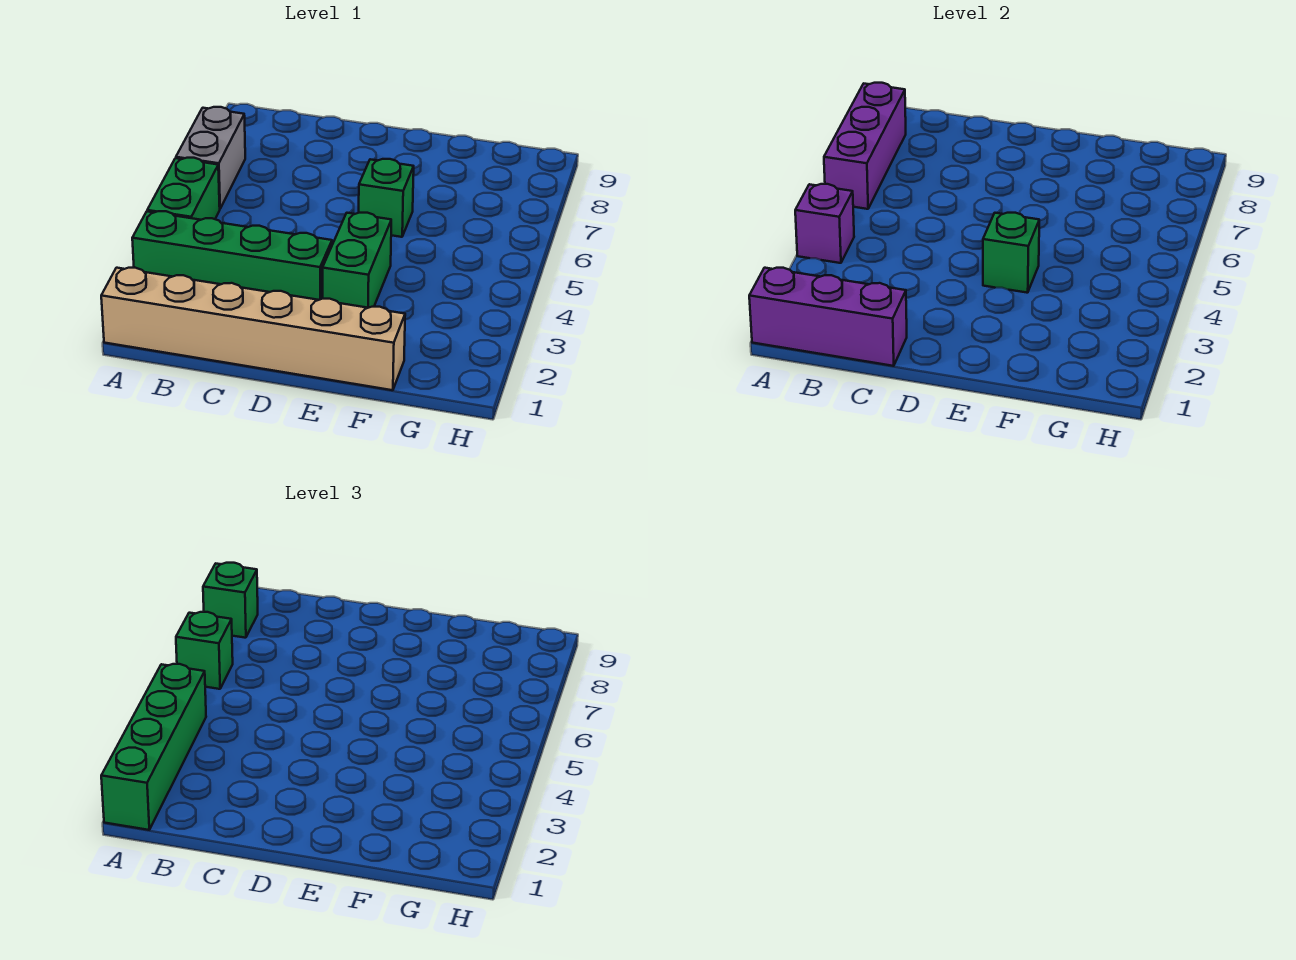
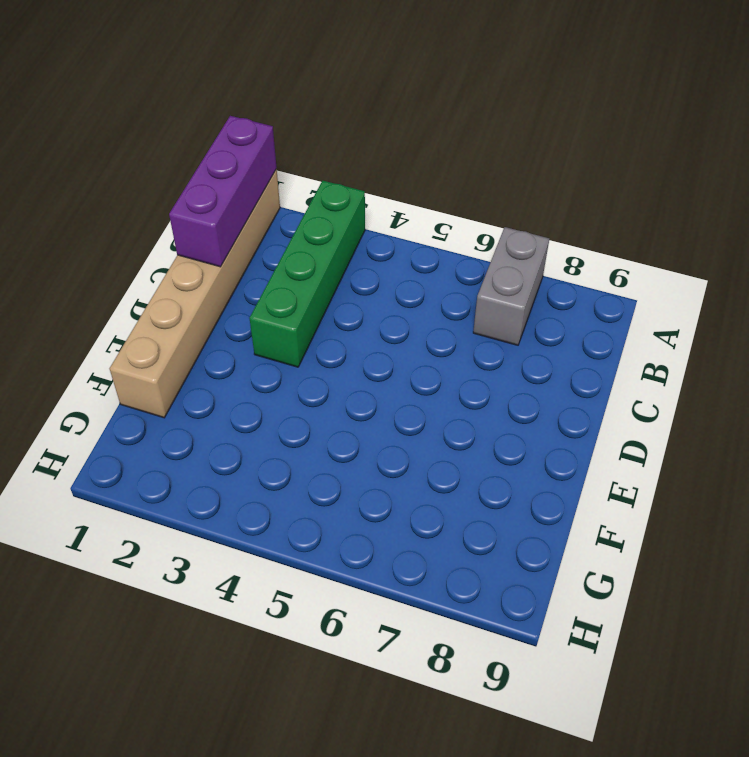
grey 1x2 brick [473,227,549,345] -> grey 1x2 brick turned to [176,107,245,208]
none -> green 1x2 brick [147,158,220,220]
none -> green 1x2 brick [323,213,391,308]
none -> green 1x1 brick [359,159,414,237]

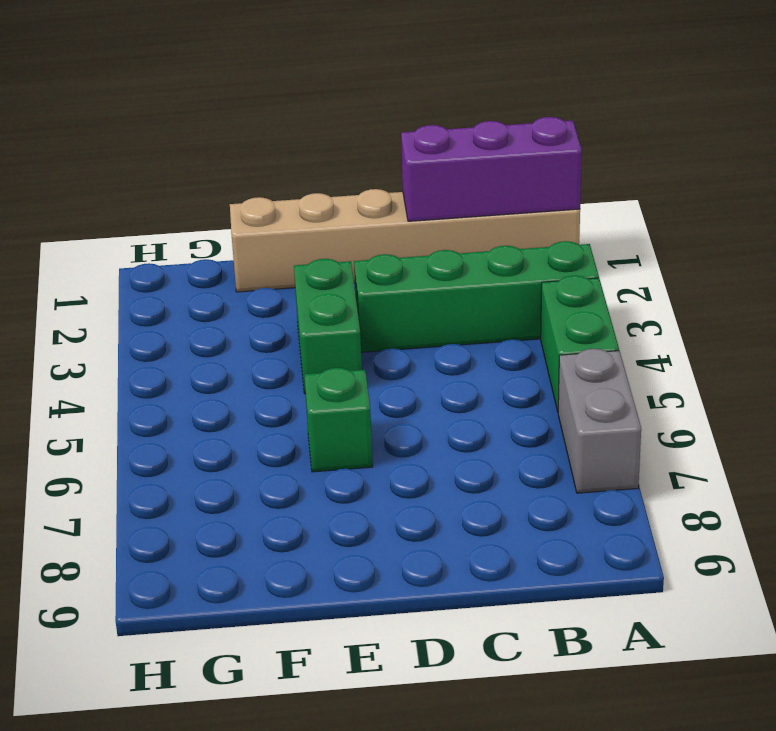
none -> purple 1x1 brick [795,184,854,263]
none -> purple 1x3 brick [824,83,906,209]
none -> green 1x1 brick [983,213,1039,293]

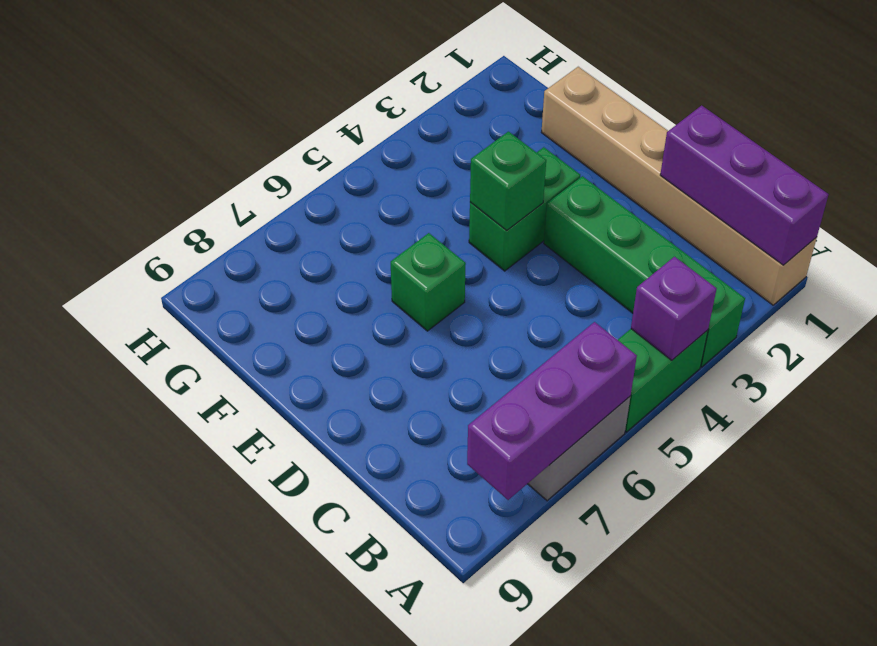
none -> green 1x4 brick [101,664,206,830]
none -> green 1x1 brick [176,612,233,689]
none -> green 1x1 brick [203,563,258,638]

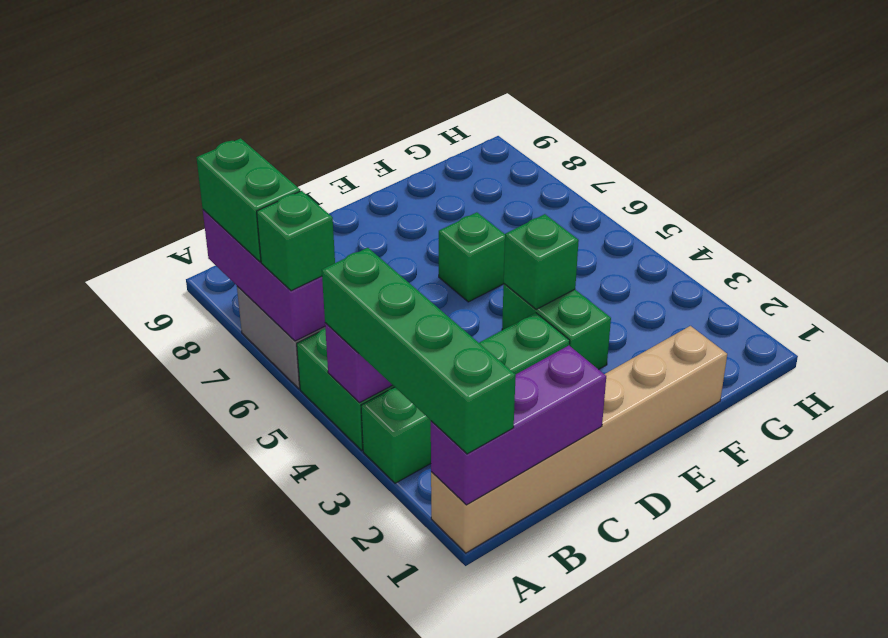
green 1x2 brick [196,138,300,262] -> green 1x1 brick [203,563,258,638]

